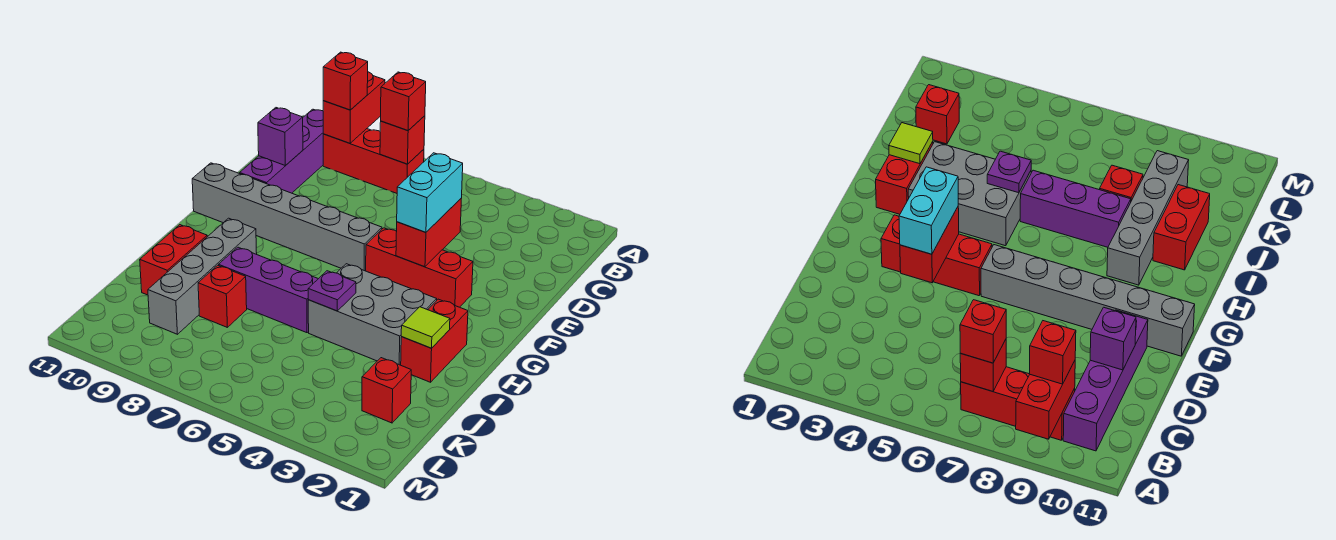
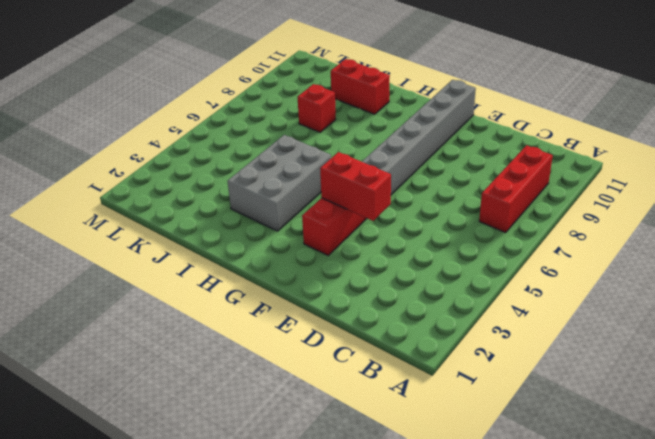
none -> purple 1x4 brick [240,109,323,193]
none -> red 1x2 brick [401,299,468,382]
none -> grey 1x4 brick [148,218,257,334]

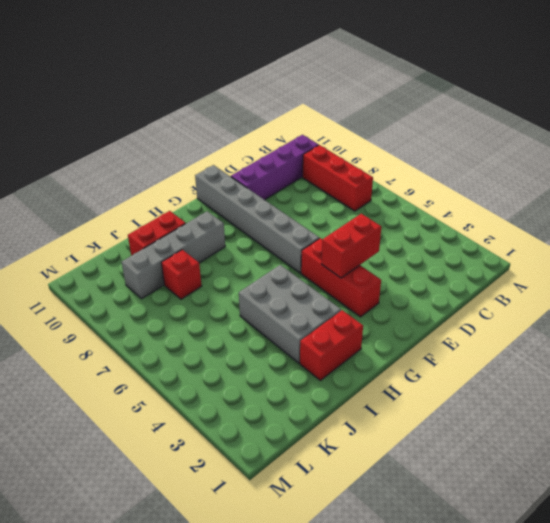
none -> purple 1x3 brick [219,247,318,333]
none -> red 1x1 brick [362,358,411,423]
none -> red 1x2 brick [323,72,385,143]

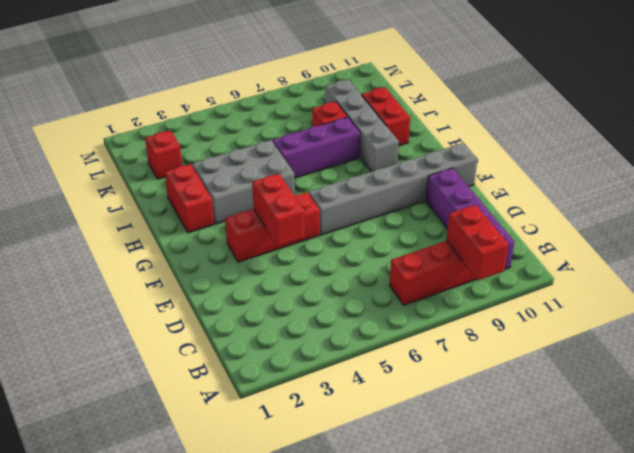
none -> red 1x1 brick [380,116,425,164]
none -> purple 1x1 brick [258,108,303,166]
none -> lime 1x1 tile [401,307,450,348]

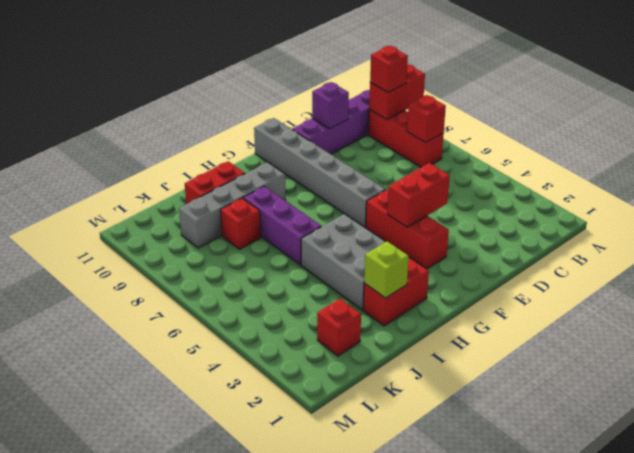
lime 1x1 brick [364,241,409,298] -> lime 1x1 tile [401,307,450,348]
none -> purple 1x1 plate [308,271,356,311]
none -> red 1x1 brick [381,72,426,131]
none -> cyan 1x2 brick [397,153,463,232]

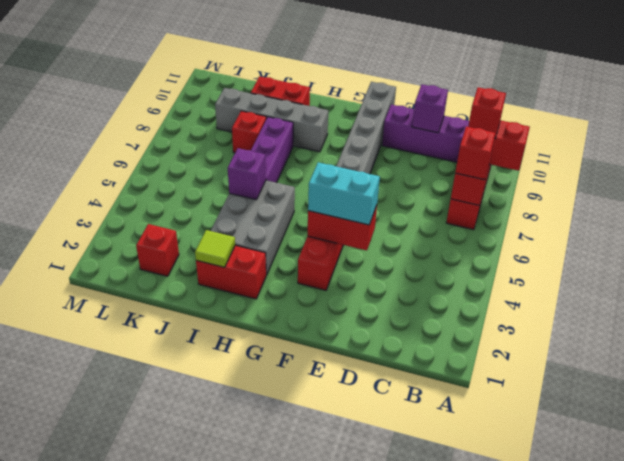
purple 1x1 brick [228,148,266,200] -> purple 1x1 plate [308,271,356,311]

